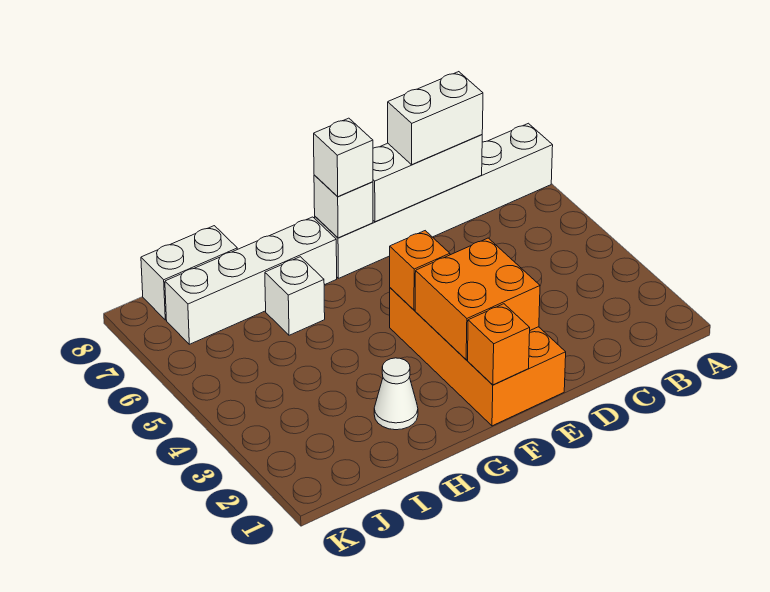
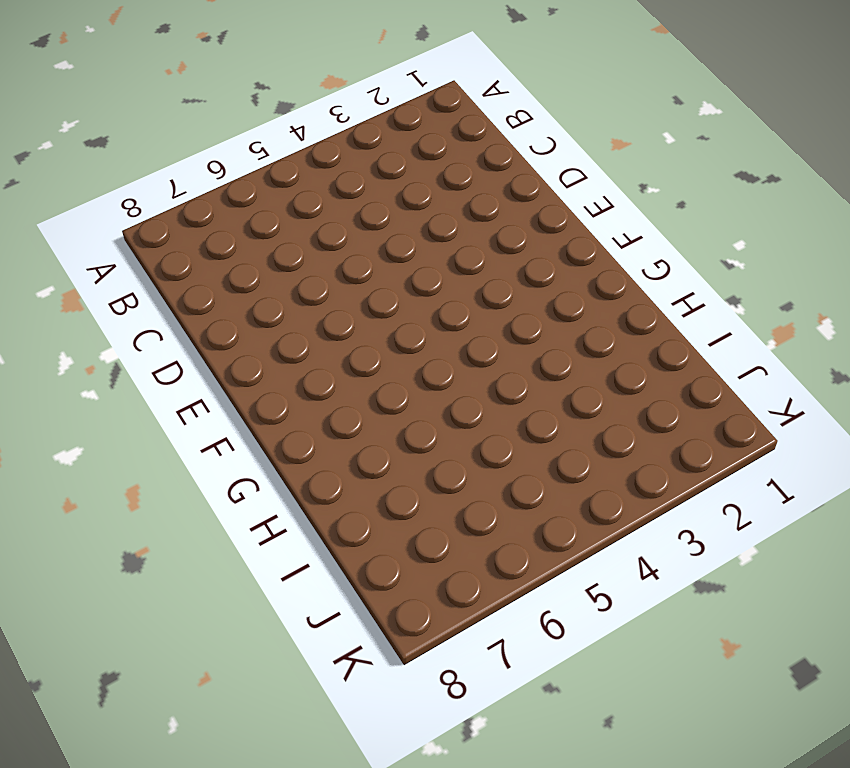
none -> white 1x6 brick [315,123,553,278]
none -> orange 2x4 brick [390,288,566,426]
none -> white 1x4 brick [165,217,337,344]

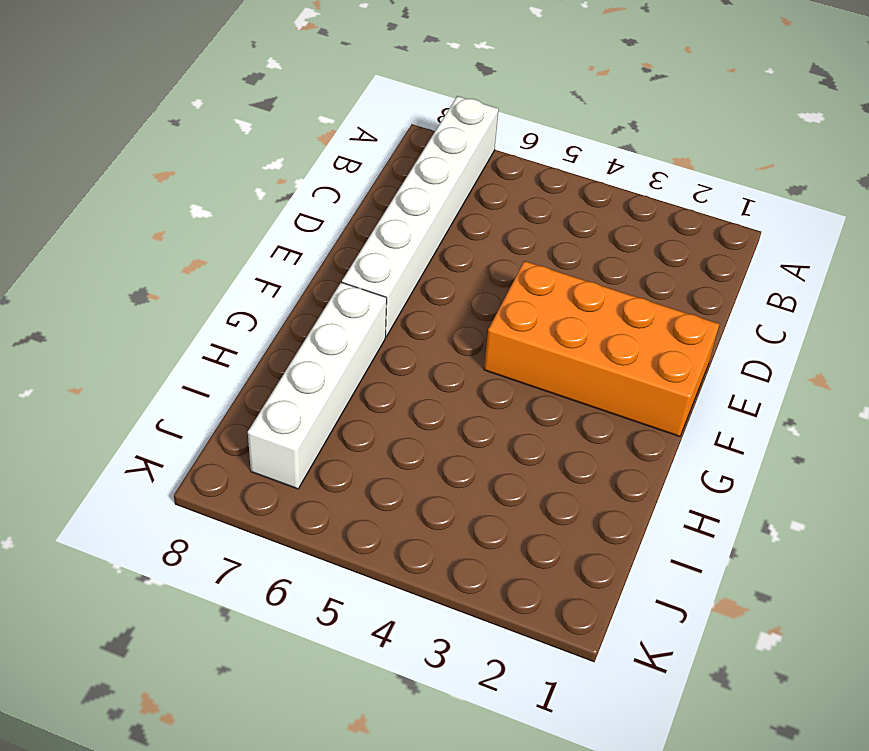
none -> white 1x1 cone [374,358,418,430]
none -> white 1x1 brick [265,257,325,335]
none -> white 1x2 brick [141,226,237,320]

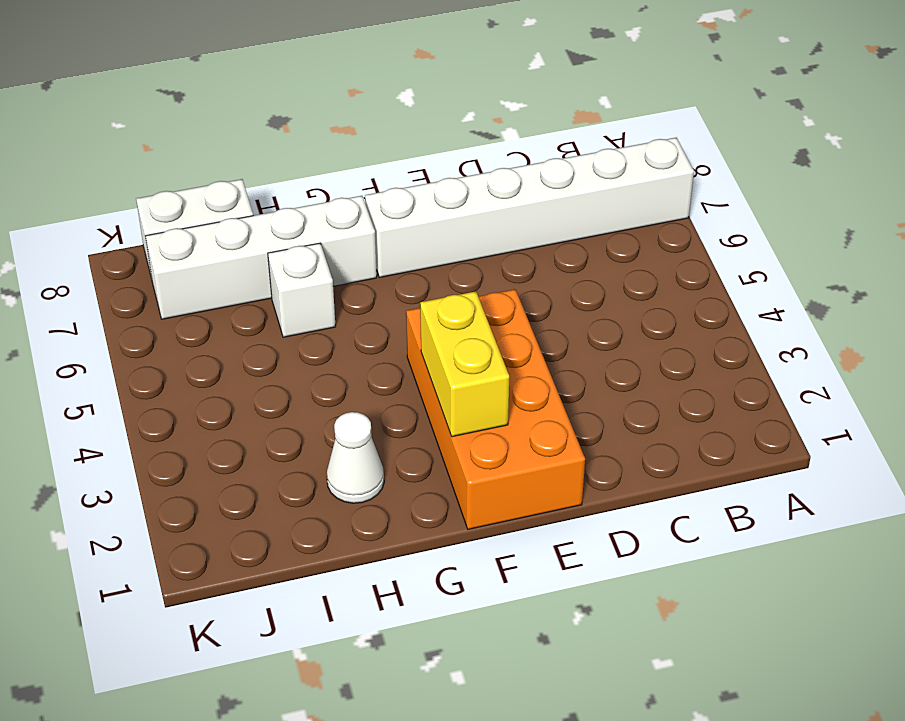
yellow 1x2 brick [420,291,509,437] -> orange 2x2 brick [415,238,540,360]
none -> white 1x3 brick [373,135,482,222]
none -> orange 1x1 brick [468,304,530,385]
none -> orange 1x1 brick [390,231,450,310]

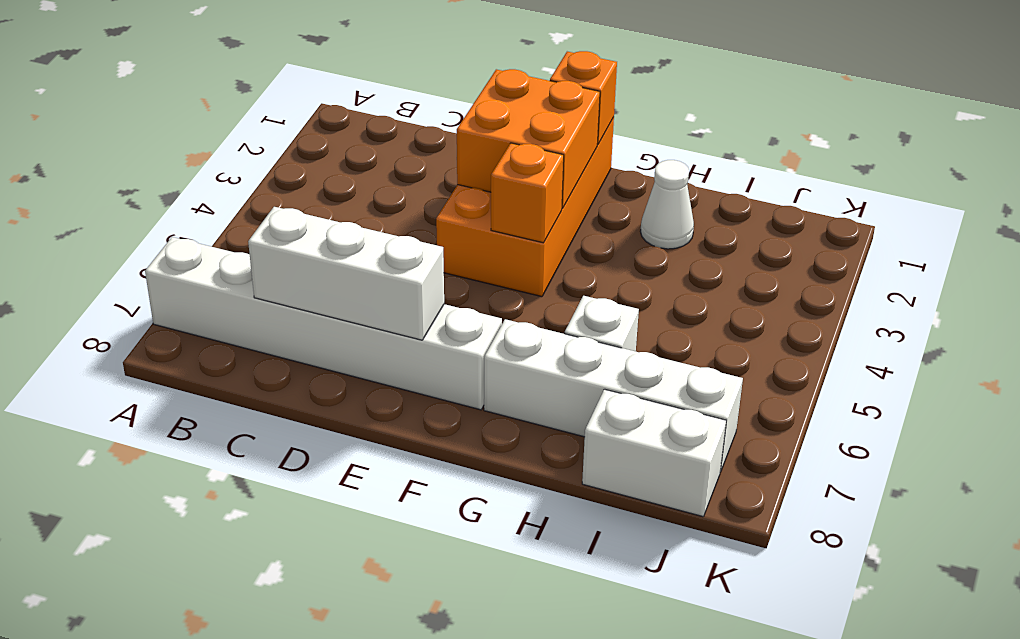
none -> white 1x1 brick [314,175,373,238]
none -> white 1x2 brick [388,72,483,165]
none -> white 1x1 brick [314,118,373,197]

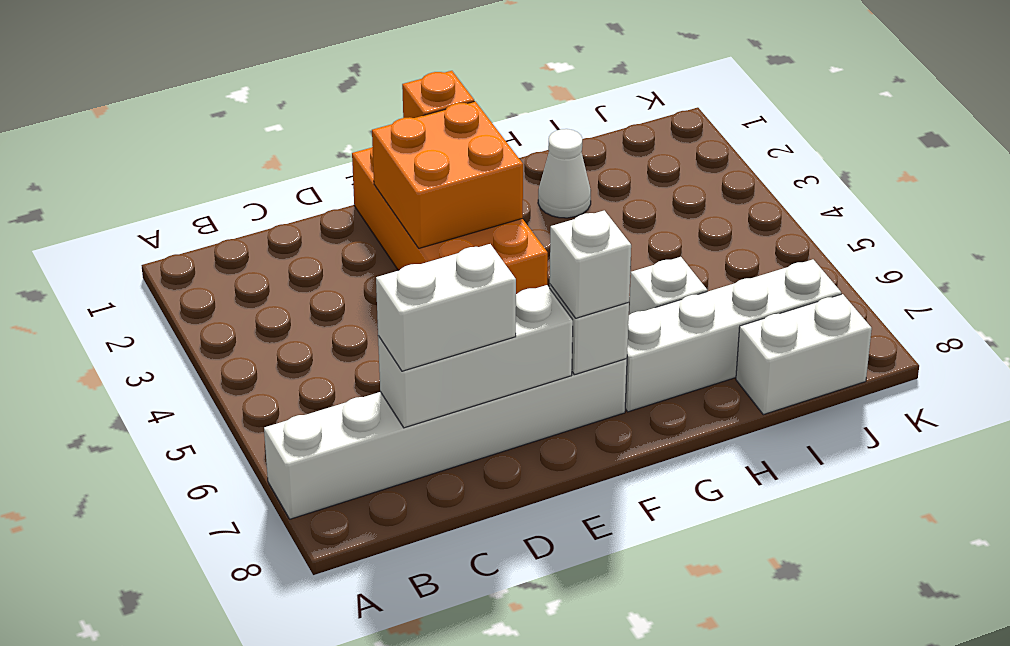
none -> orange 1x1 brick [390,231,450,310]

